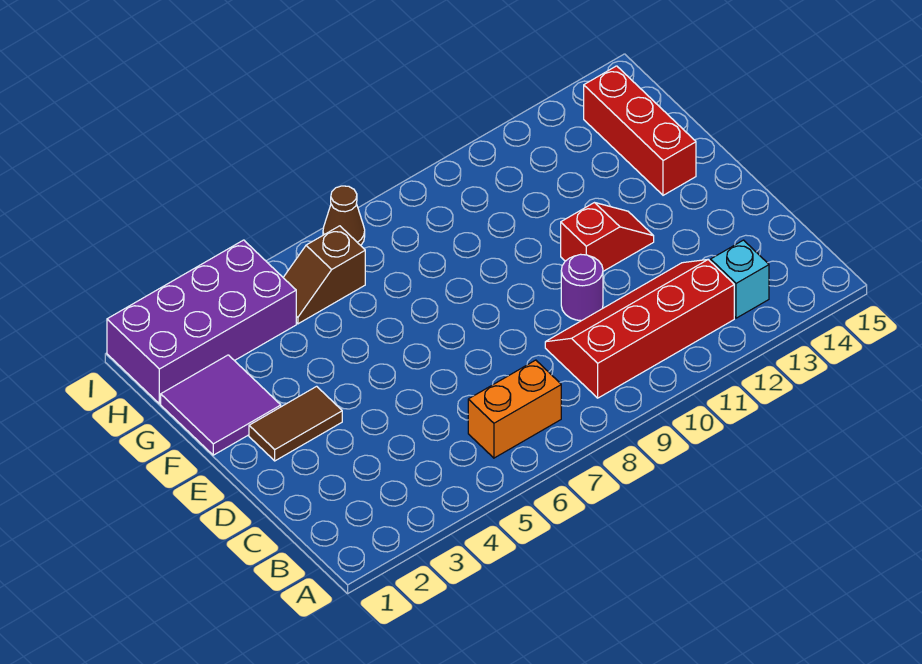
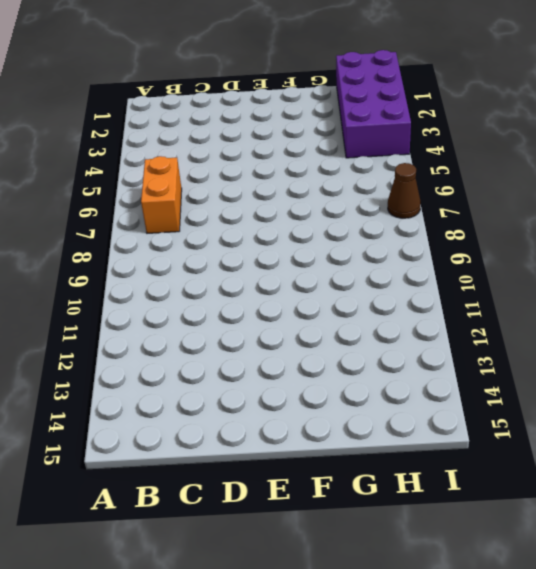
none -> red 2x4 slope [545,260,734,398]
none -> cyan 1x1 brick [711,240,769,318]

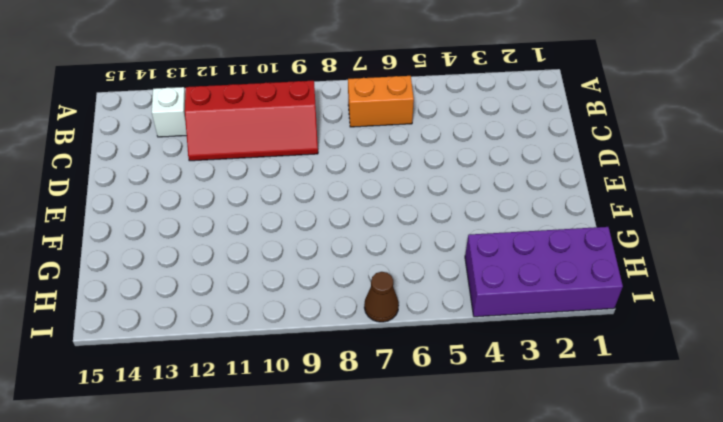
white 1x1 brick [152,87,187,137] -> cyan 1x1 brick [711,240,769,318]
none -> purple 1x1 round brick [561,254,603,321]
none -> brown 1x2 tile [249,386,342,461]

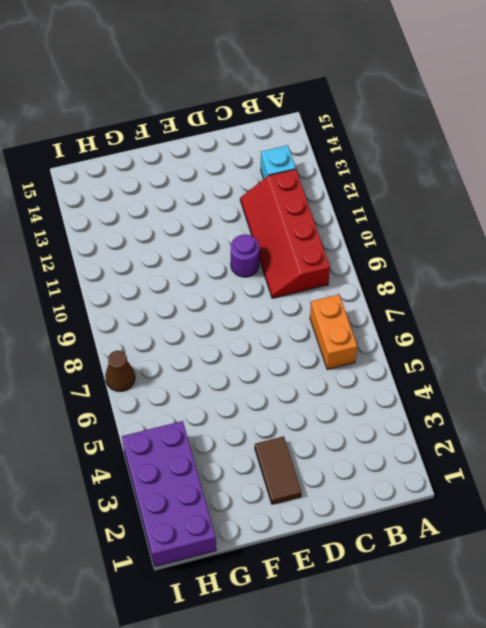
none -> red 1x2 slope [561,203,654,271]
none -> purple 2x2 tile [161,355,281,455]

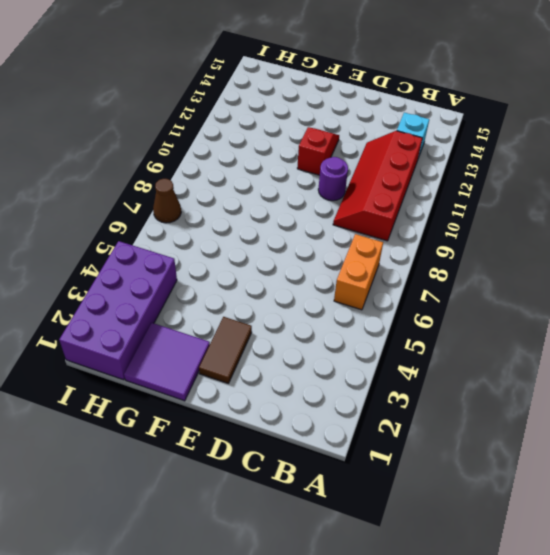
none -> red 1x3 brick [584,66,696,195]
none -> brown 1x2 slope [283,226,365,324]

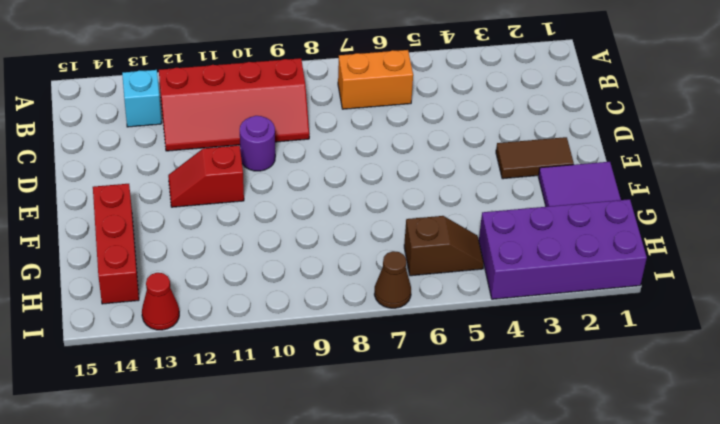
red 1x1 cone [142,273,179,330] -> none

